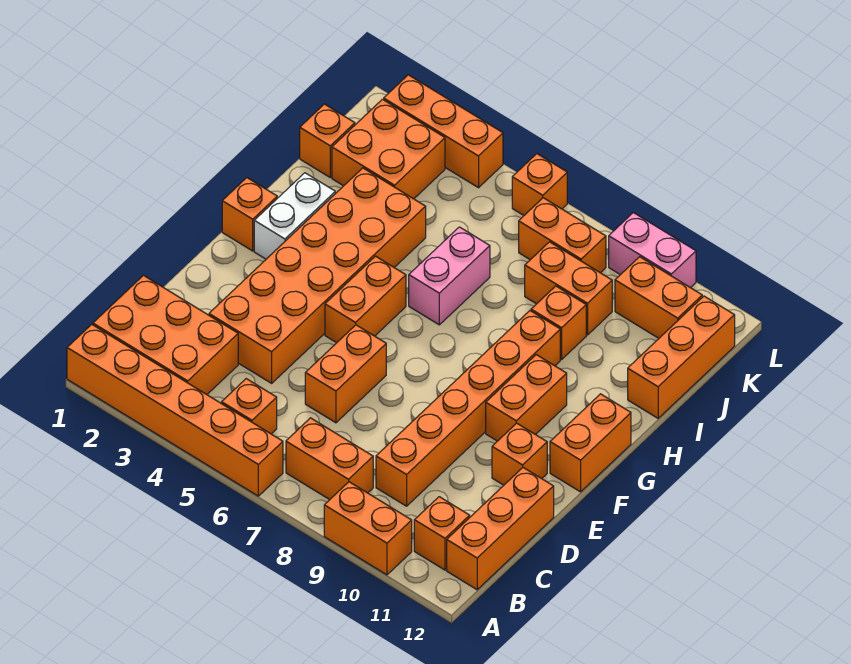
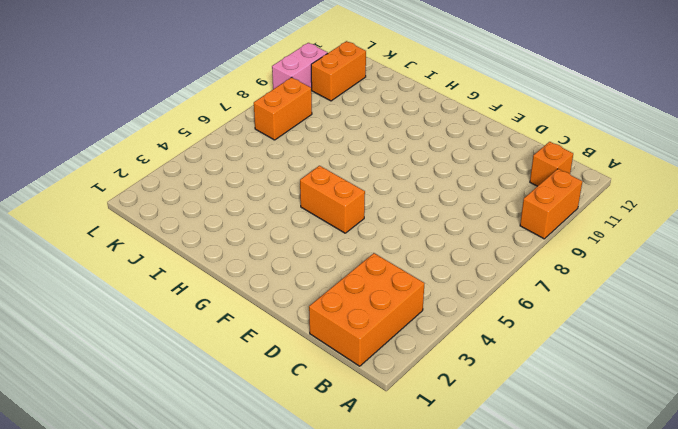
none -> orange 1x6 brick [67,324,283,496]
none -> orange 1x1 brick [222,379,277,434]
none -> orange 1x2 brick [286,418,373,500]

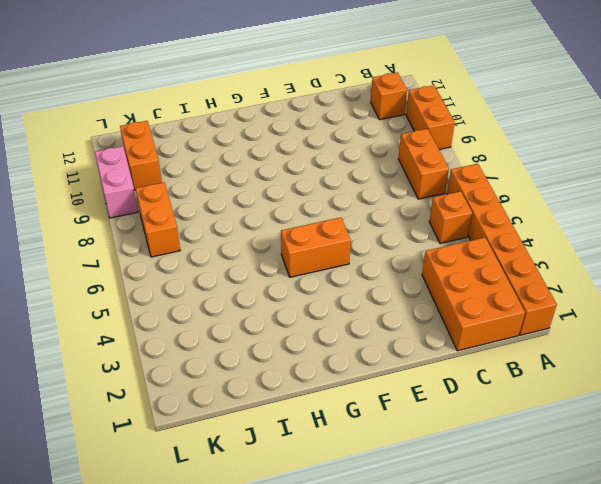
none -> orange 1x3 brick [447,468,554,590]
none -> orange 1x6 brick [376,311,560,506]
none -> orange 2x6 brick [209,168,426,383]

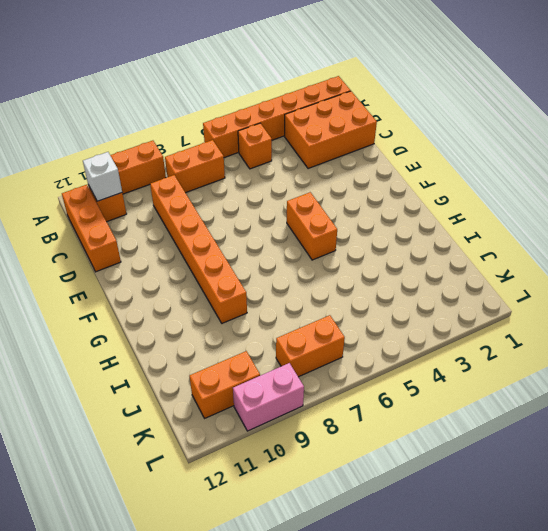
white 1x1 brick [83,152,122,201] -> none
none -> orange 2x6 brick [209,168,426,383]
none -> orange 1x2 brick [305,325,386,423]
none -> orange 1x1 brick [492,423,547,485]

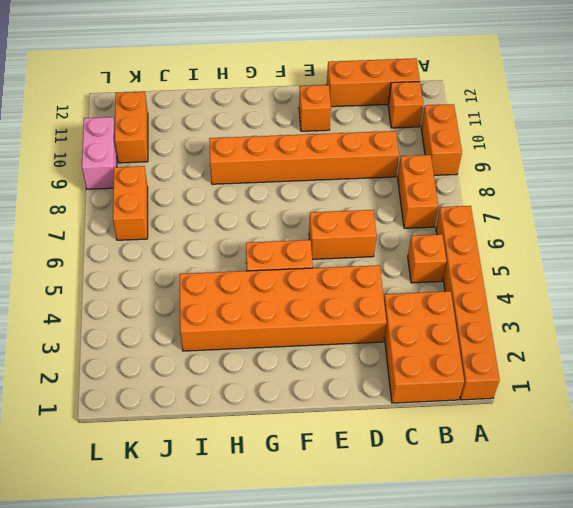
none -> orange 1x2 brick [486,355,567,441]
none -> orange 1x2 brick [550,394,631,492]
none -> orange 1x1 brick [222,178,277,251]

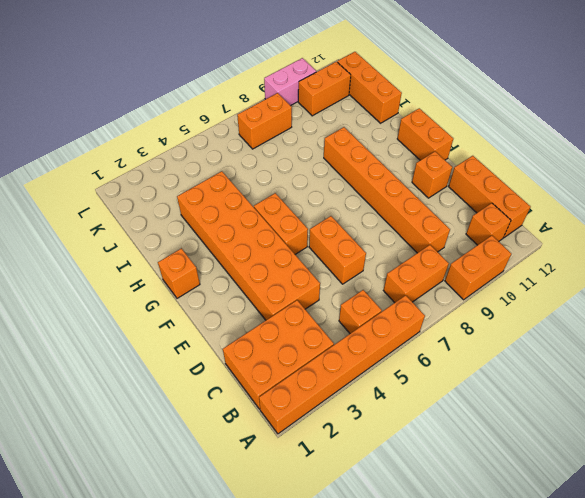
none -> orange 1x2 brick [486,355,567,441]
none -> white 1x2 brick [254,173,335,259]
none -> pink 1x2 brick [409,227,490,325]

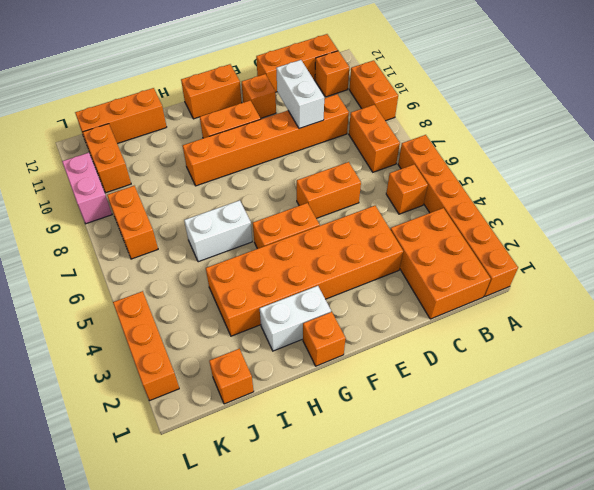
white 1x2 brick [276,60,324,129] -> none
white 1x2 brick [184,200,252,262] -> pink 1x2 brick [409,227,490,325]
none -> orange 1x1 brick [531,286,586,359]
none -> orange 2x2 brick [332,99,445,199]
none -> orange 1x2 brick [525,242,612,335]

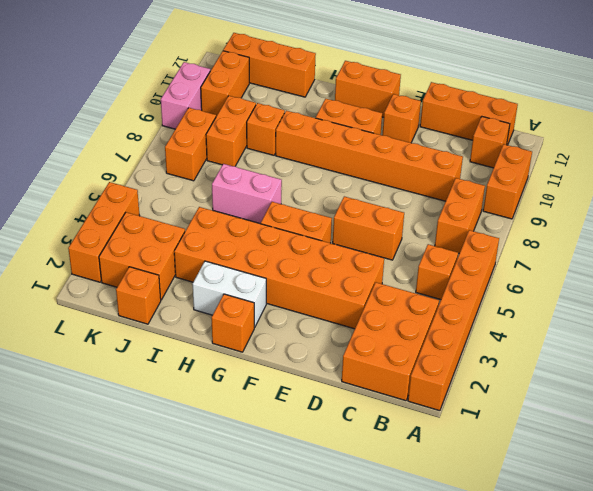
none -> orange 1x1 brick [512,154,567,215]

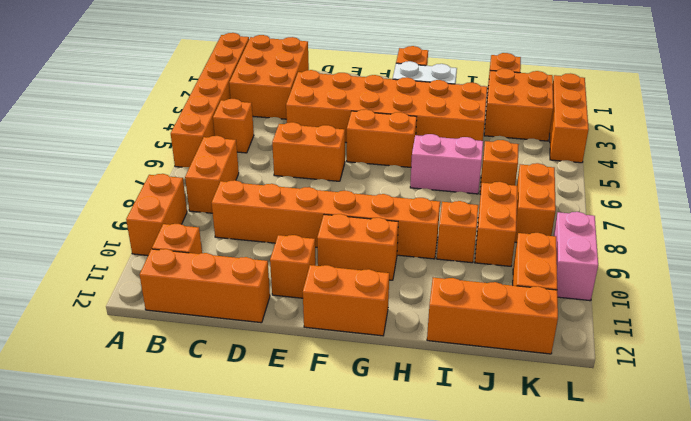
orange 1x1 brick [480,140,519,194] -> orange 1x1 brick moved to [512,154,567,215]

